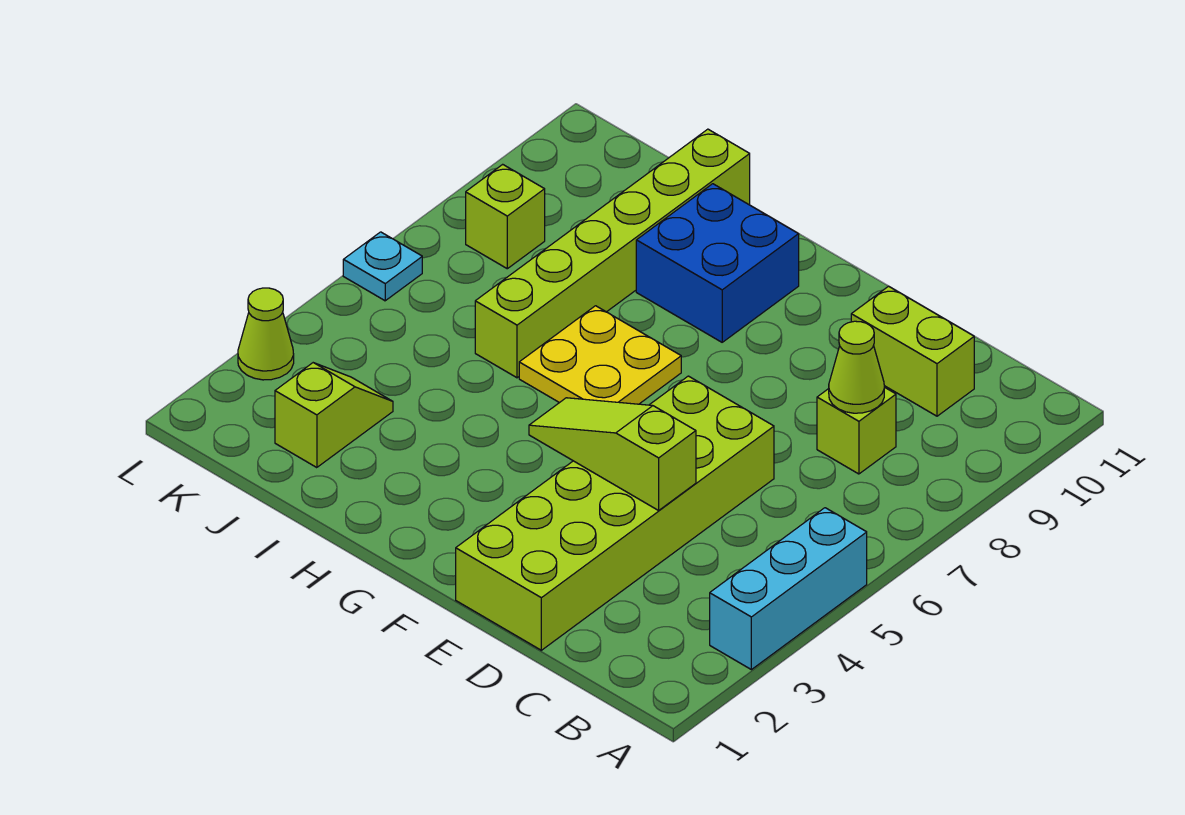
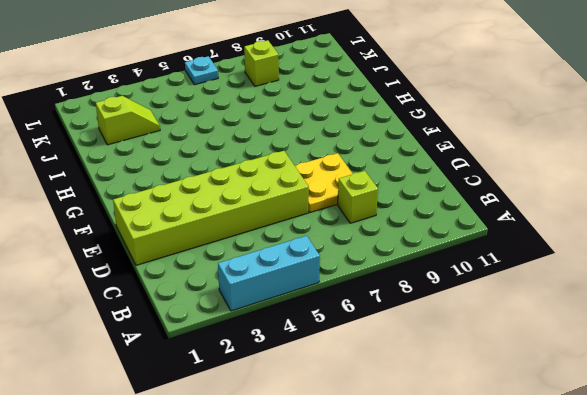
yellow 2x2 plate [295,153,353,213] -> yellow 2x2 plate moved to [519,306,681,404]
none -> lime 1x2 brick [851,286,974,416]
none -> blue 2x2 brick [636,184,799,342]
none -> lime 1x6 brick [475,129,750,378]

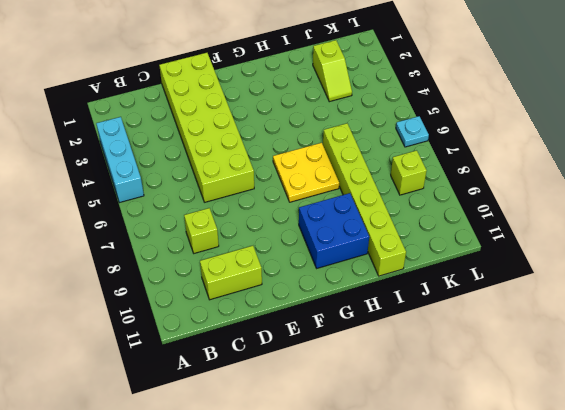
none -> lime 1x1 cone [238,288,294,380]
none -> lime 1x1 cone [829,321,884,413]
none -> lime 1x3 slope [529,398,696,510]

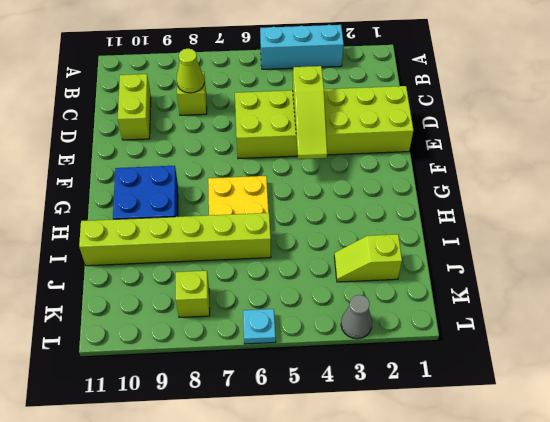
grey 1x1 cone [341,295,372,339] -> lime 1x1 cone [238,288,294,380]

